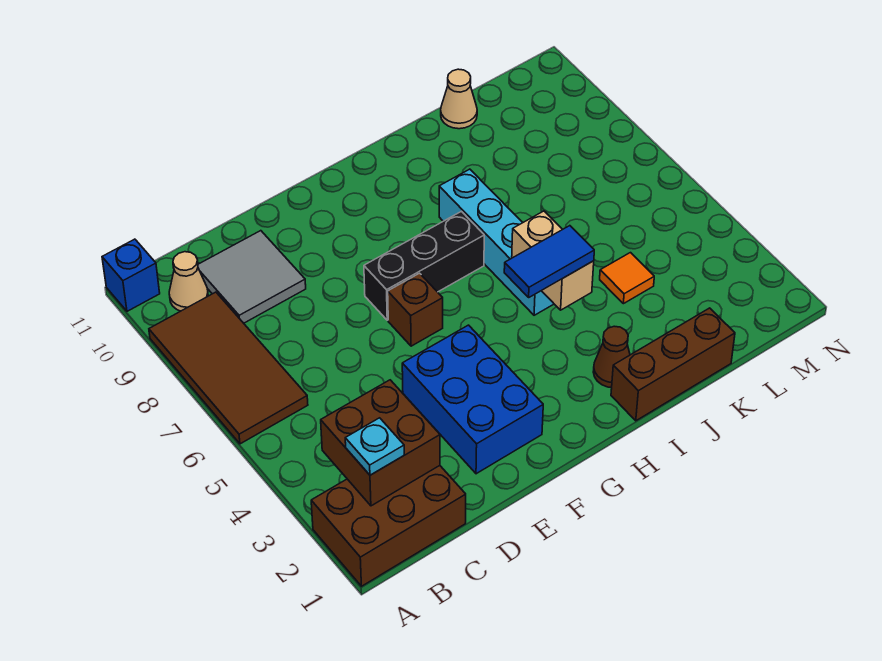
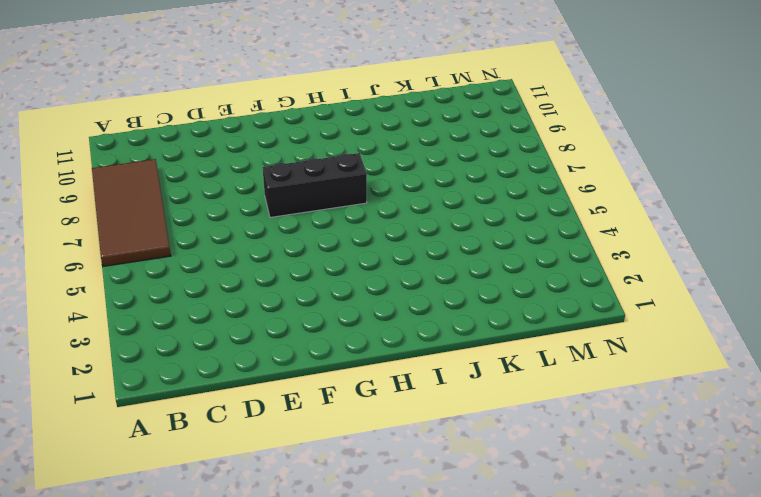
none -> brown 2x3 brick [311,466,466,586]
none -> blue 1x1 brick [102,239,160,311]
none -> tan 1x1 cone [169,252,208,311]

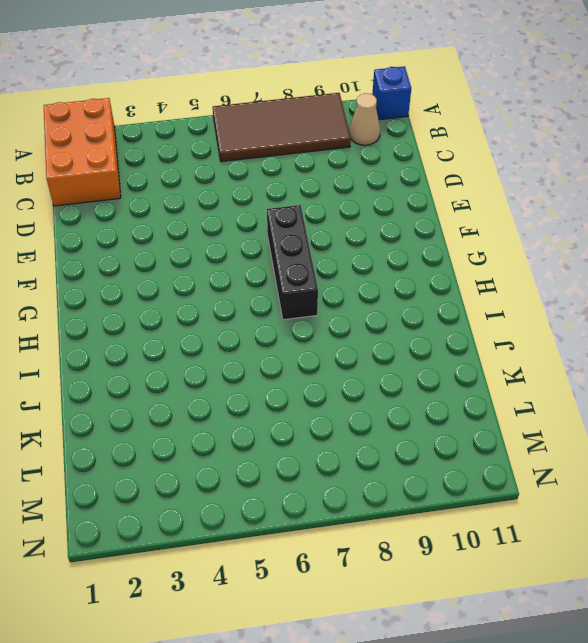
orange 2x3 brick [44,98,121,206] -> brown 2x3 brick [311,466,466,586]
none -> grey 2x2 tile [198,231,306,323]
none -> blue 2x3 brick [402,325,543,474]
none -> brown 1x1 brick [388,273,443,346]

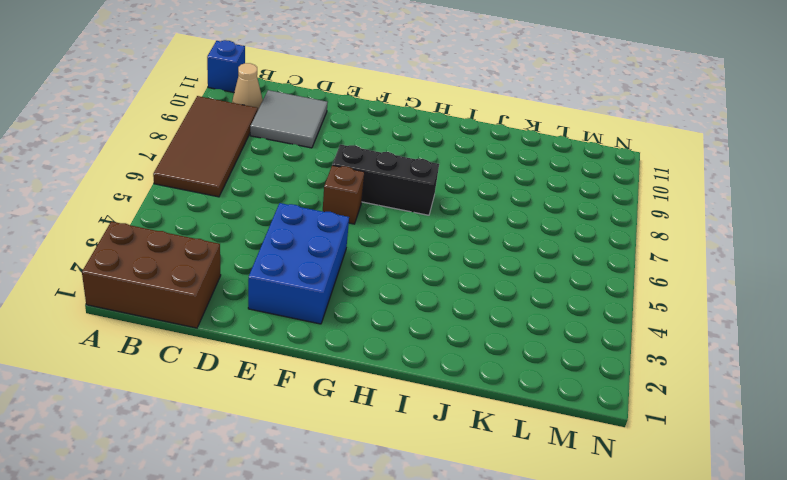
none -> brown 1x3 brick [611,308,735,421]
none -> brown 1x1 cone [593,326,630,388]
none -> cyan 1x4 brick [439,169,554,315]

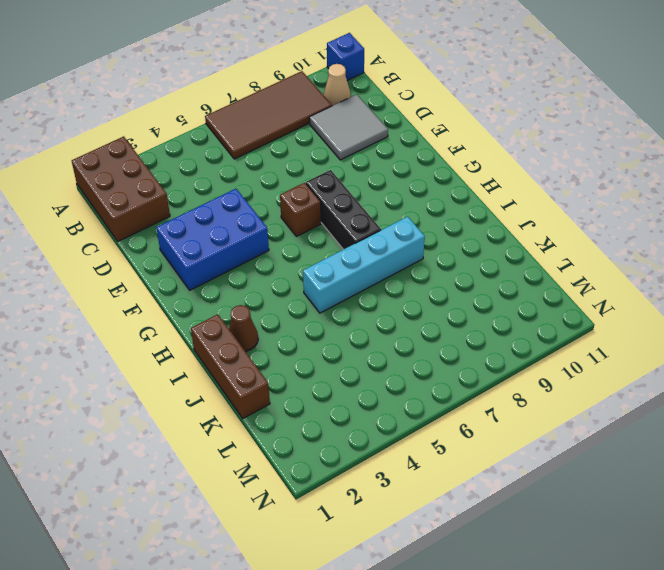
none -> orange 1x1 tile [600,253,654,304]
none -> tan 1x1 cone [441,69,477,129]
none -> brown 2x2 brick [321,380,440,506]

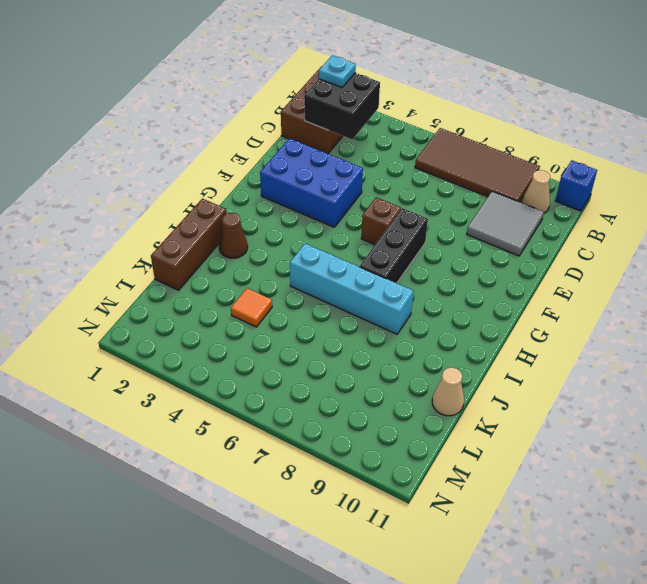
black 2x2 brick [304,73,380,139] -> brown 2x2 brick [321,380,440,506]
none -> tan 1x2 brick [512,211,594,310]
none -> blue 1x2 tile [504,226,594,297]

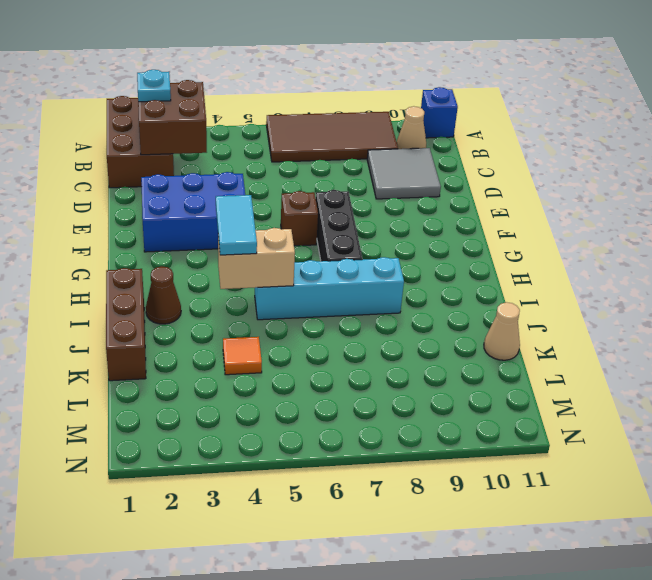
cyan 1x2 tile [216,195,257,255] -> blue 1x2 tile [504,226,594,297]

